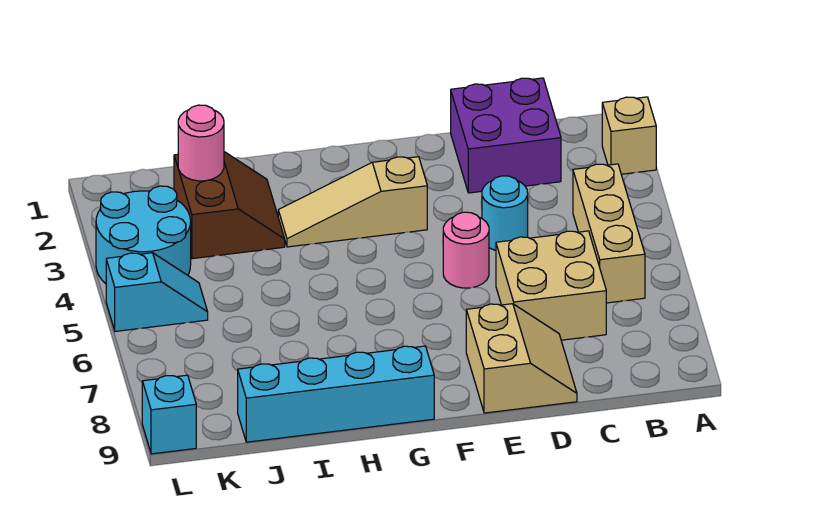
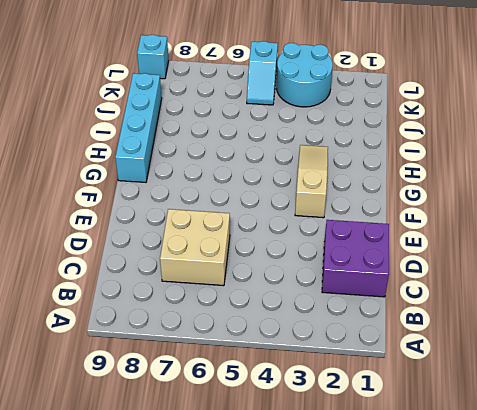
none -> tan 1x1 brick [602,97,656,174]
none -> tan 1x3 brick [573,164,645,303]
none -> cyan 1x1 round brick [482,176,528,250]

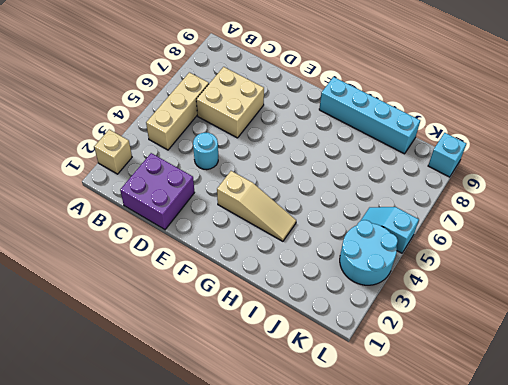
none -> tan 2x2 slope [466,304,577,413]
none -> pink 1x1 round brick [443,212,489,288]
none -> brown 2x2 slope [174,152,285,259]

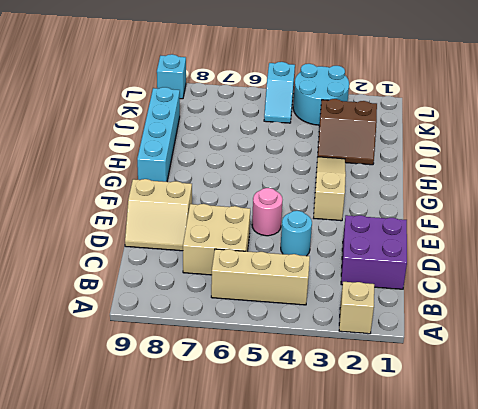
none -> pink 1x1 round brick [178,105,224,181]

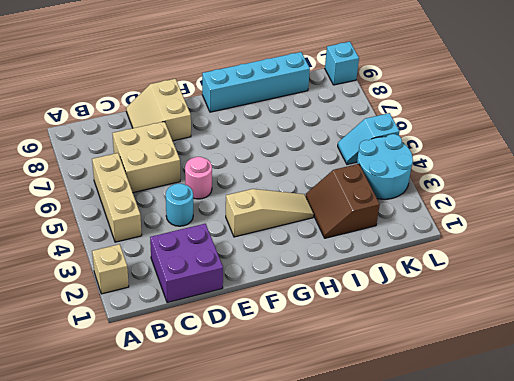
none -> pink 1x1 round brick [178,105,224,181]

